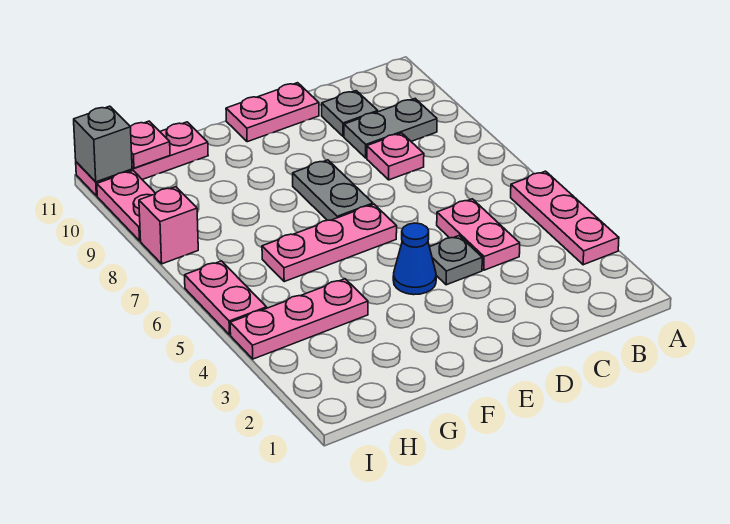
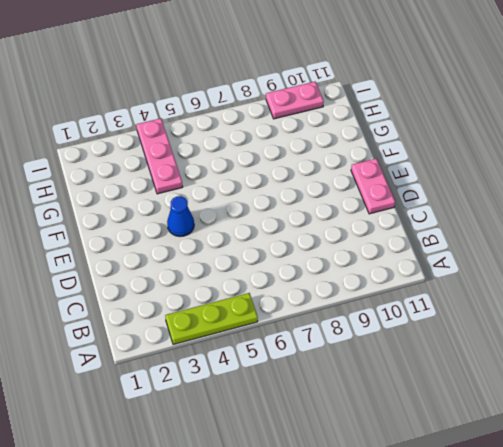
lime 1x3 plate [165,293,258,344] -> pink 1x3 plate [511,171,619,265]
none -> grey 1x2 plate [344,99,437,158]
none -> pink 1x2 plate [437,199,520,270]
none -> pink 1x1 plate [367,133,424,180]

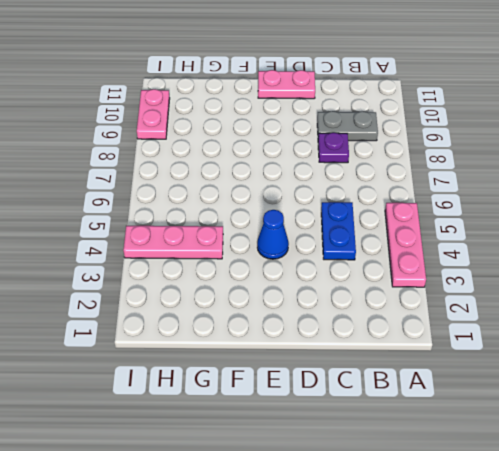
blue 1x2 plate [321,202,356,260] -> pink 1x2 plate [437,199,520,270]
purple 1x1 plate [318,133,349,163] -> pink 1x1 plate [367,133,424,180]
none -> grey 1x1 plate [322,91,378,137]
none -> grey 1x1 plate [430,236,482,285]
none -> pink 1x3 plate [262,204,397,282]

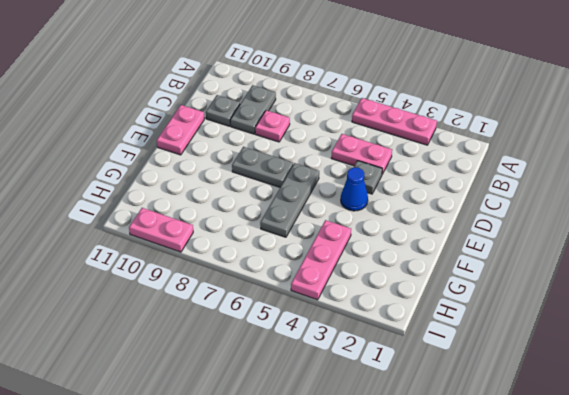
grey 1x3 plate [260,163,319,237] -> pink 1x3 plate [262,204,397,282]
none -> pink 1x3 plate [76,122,208,196]
none -> pink 1x2 plate [185,261,267,335]
none -> pink 1x1 brick [139,187,198,264]

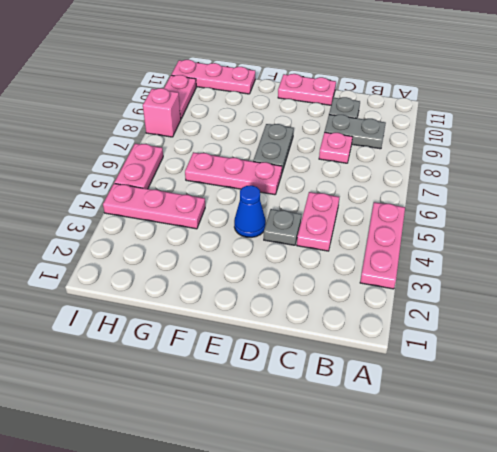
none -> pink 1x1 plate [130,121,170,168]
none -> grey 1x1 brick [74,106,132,182]

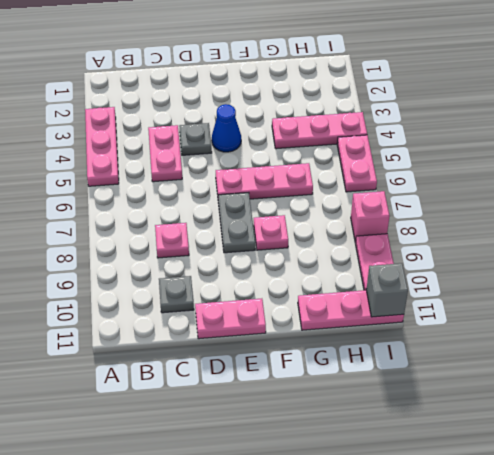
pink 1x1 plate [254,215,288,250] -> pink 1x1 plate moved to [130,121,170,168]
none -> grey 1x2 plate [344,99,437,158]

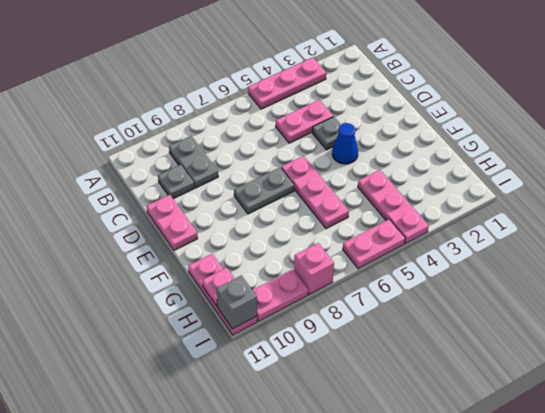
none -> pink 1x1 plate [367,133,424,180]

